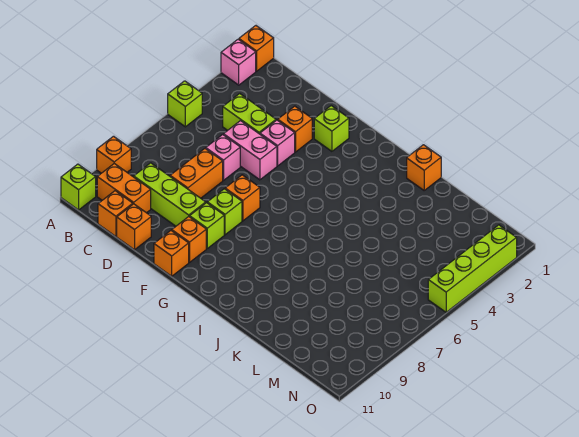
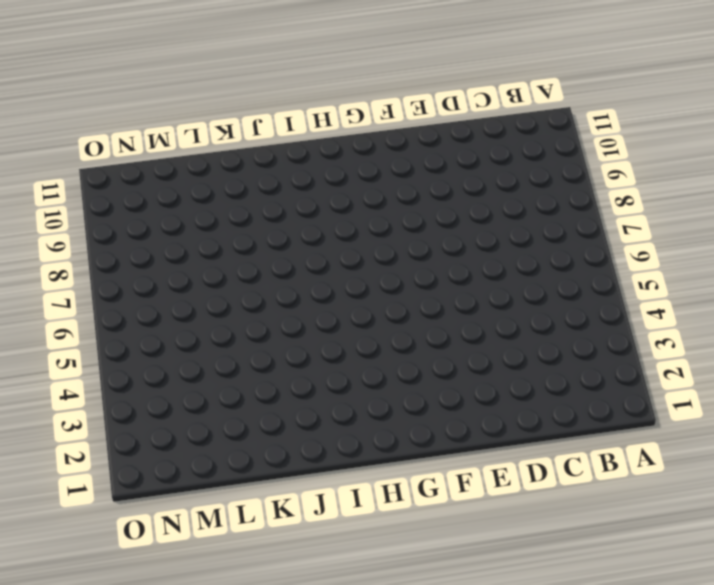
none -> orange 1x1 brick [239,26,274,71]
none -> pink 1x1 brick [221,39,256,85]
none -> lime 1x1 brick [168,81,202,127]

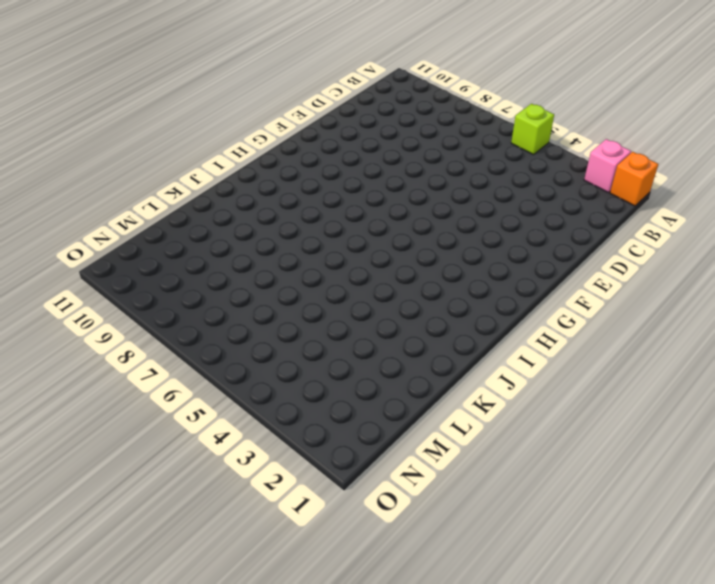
none -> orange 1x1 brick [97,136,131,173]
none -> lime 1x1 brick [61,164,96,210]
none -> orange 1x2 brick [97,164,151,213]

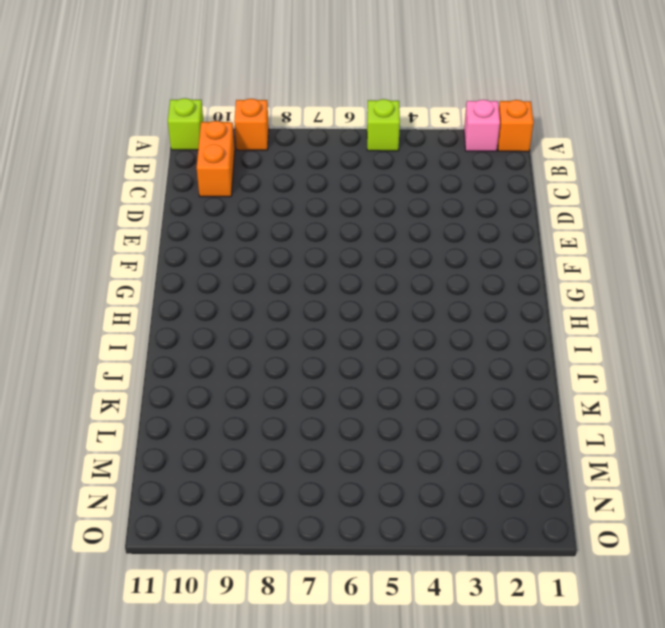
none -> lime 1x2 brick [223,94,276,134]
none -> lime 1x3 brick [134,163,206,226]
none -> orange 1x1 brick [98,191,133,236]

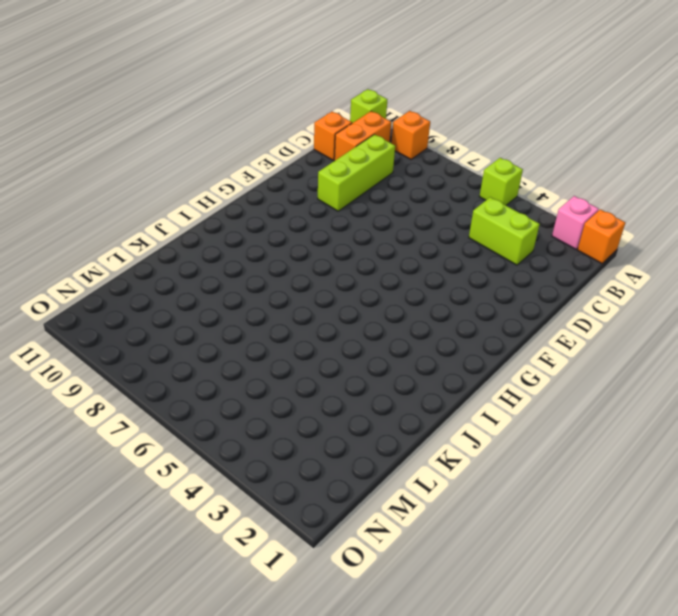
lime 1x2 brick [469,197,540,265] -> lime 1x2 brick turned to [223,94,276,134]
none -> pink 1x2 brick [224,121,277,180]
none -> pink 1x1 brick [206,135,240,180]
none -> orange 1x2 brick [170,149,223,198]

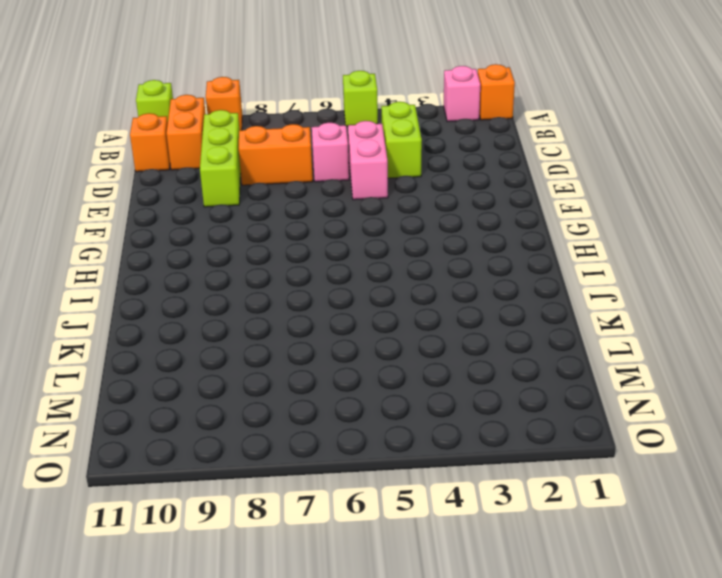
none -> orange 1x1 brick [117,204,151,250]
none -> orange 1x1 brick [278,106,312,152]
none -> pink 1x1 brick [260,120,295,166]

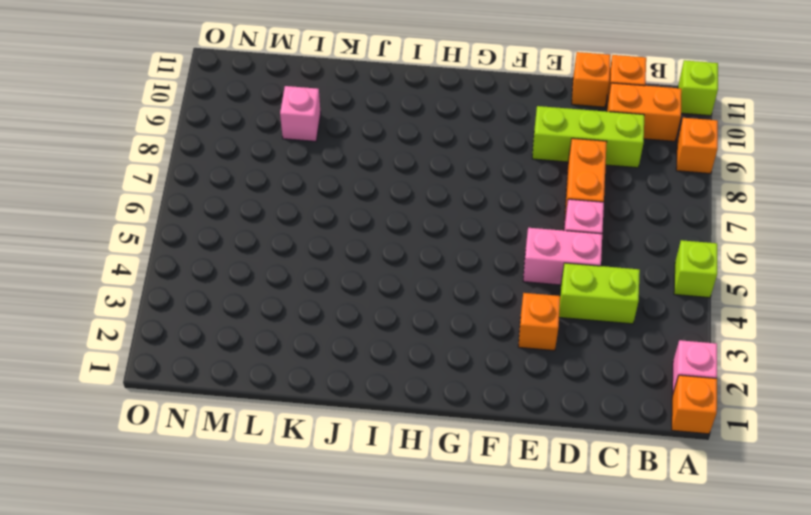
pink 1x1 brick [280,86,321,141] -> pink 1x1 brick moved to [260,120,295,166]
none -> lime 1x1 brick [314,106,349,151]
none -> orange 1x1 brick [225,175,260,221]
none -> lime 1x1 brick [207,189,242,235]

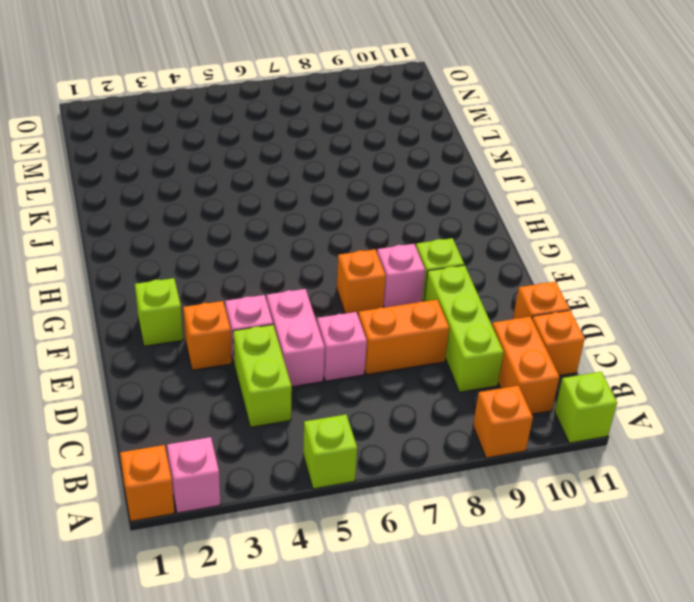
pink 1x1 brick [377,244,425,308] -> lime 1x1 brick [207,189,242,235]
none -> orange 1x1 brick [172,217,206,262]
none -> orange 1x1 brick [154,231,189,276]
none -> orange 1x1 brick [407,145,441,190]

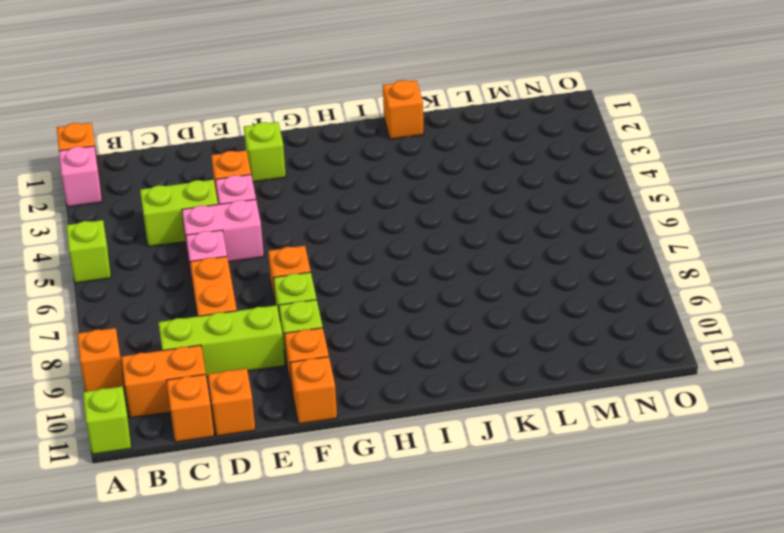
none -> lime 1x4 brick [428,225,517,312]

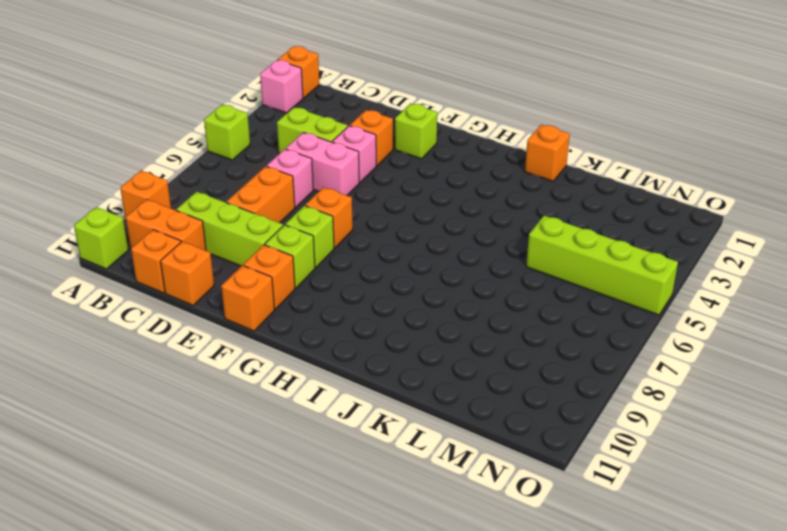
lime 1x4 brick [526,216,678,315] -> lime 1x4 brick turned to [428,225,517,312]

